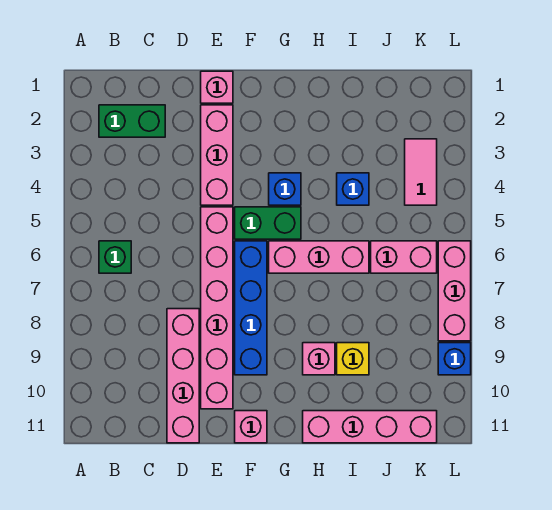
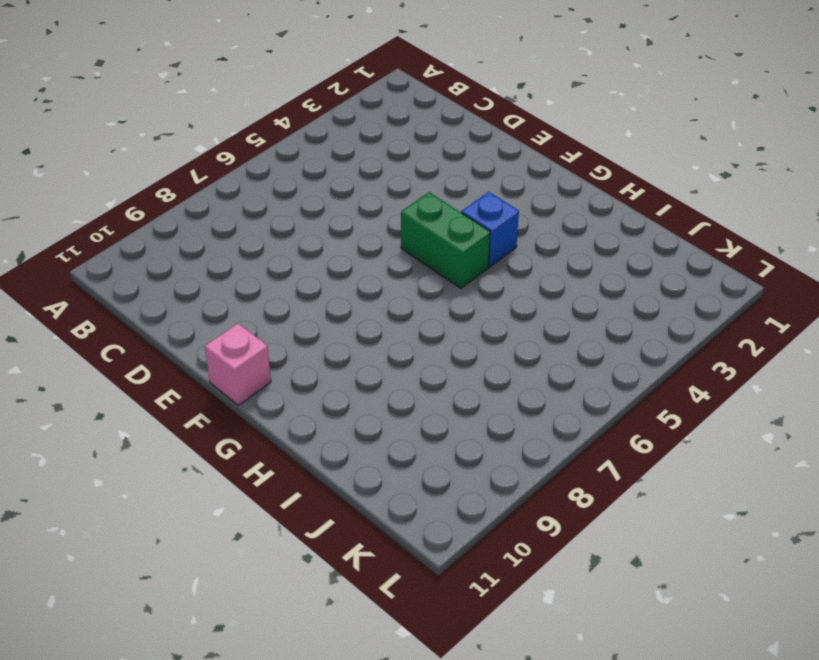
none -> green 1x2 brick [99,105,165,137]
none -> green 1x1 brick [99,241,131,273]
none -> pink 1x4 brick [167,309,199,443]

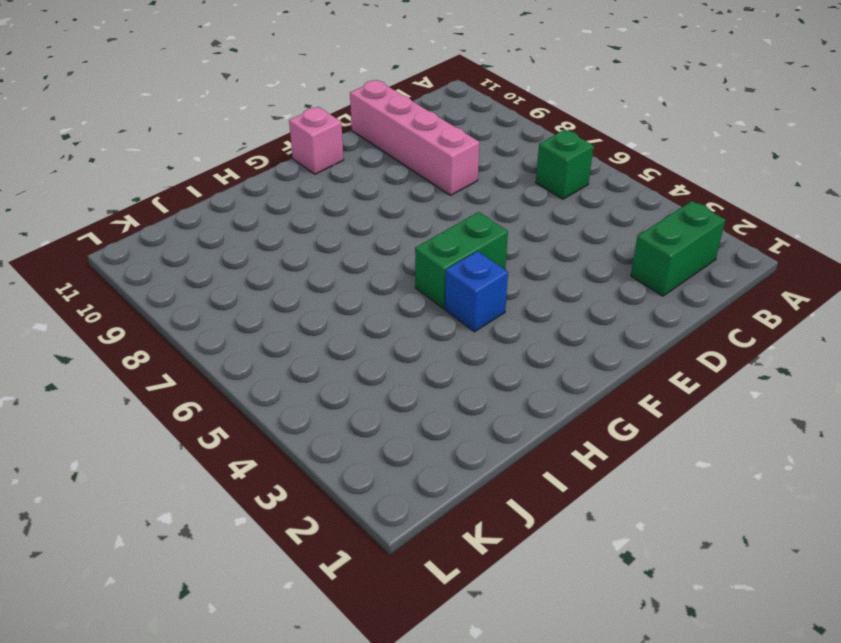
none -> pink 1x1 brick [201,71,233,103]
none -> pink 1x3 brick [201,105,233,205]
none -> pink 1x6 brick [201,207,233,409]

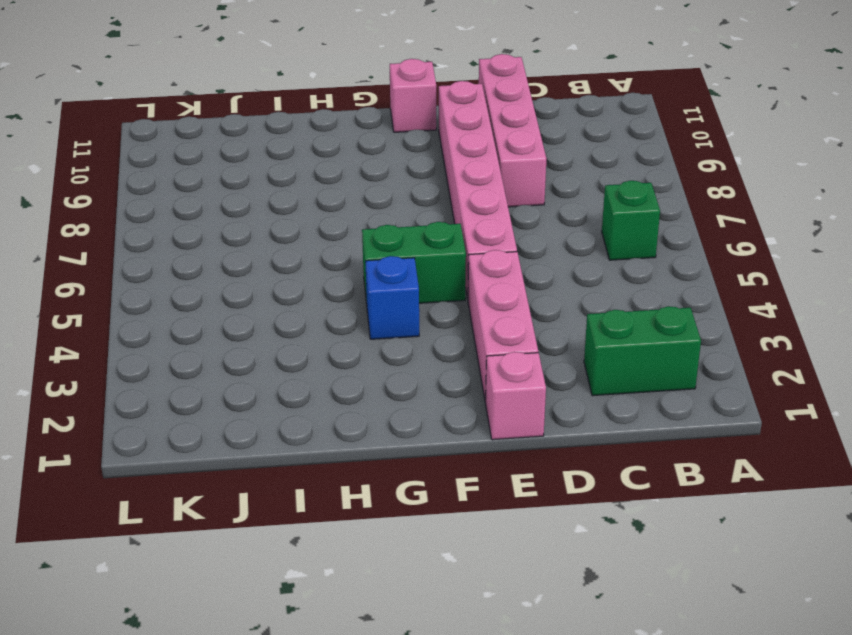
none -> blue 1x4 brick [235,241,267,375]
none -> pink 1x3 brick [269,241,369,273]
none -> pink 1x1 brick [303,343,335,375]

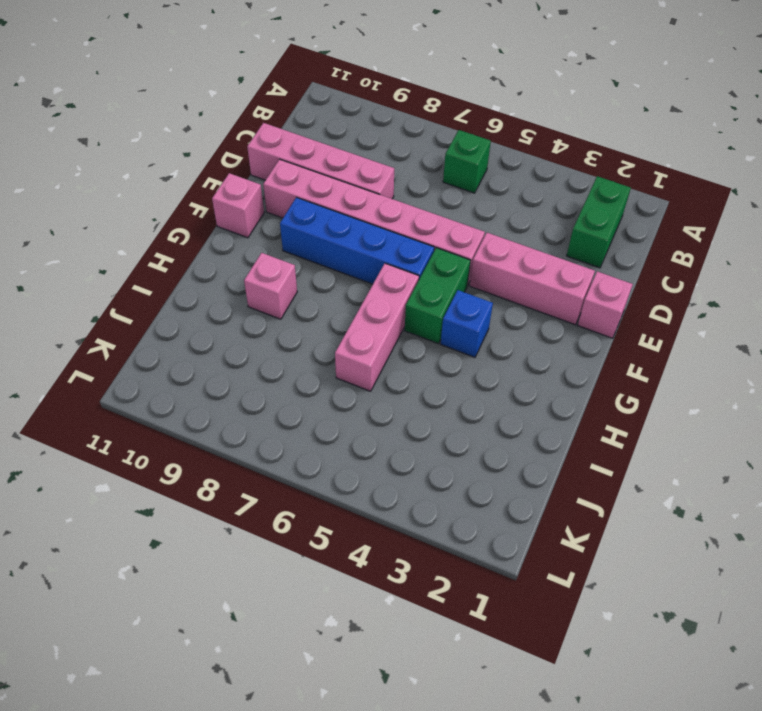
none -> pink 1x4 brick [303,411,437,443]
none -> blue 1x1 brick [337,173,369,205]
none -> yellow 1x1 brick [337,343,369,375]

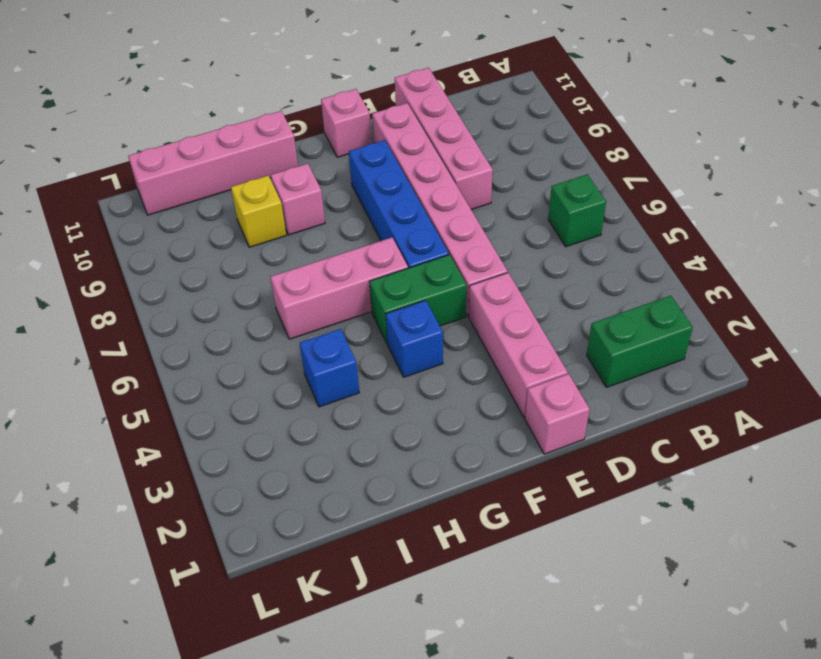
none -> pink 1x2 brick [371,241,437,273]
none -> pink 1x2 tile [405,139,437,205]
none -> pink 1x3 brick [438,241,471,341]

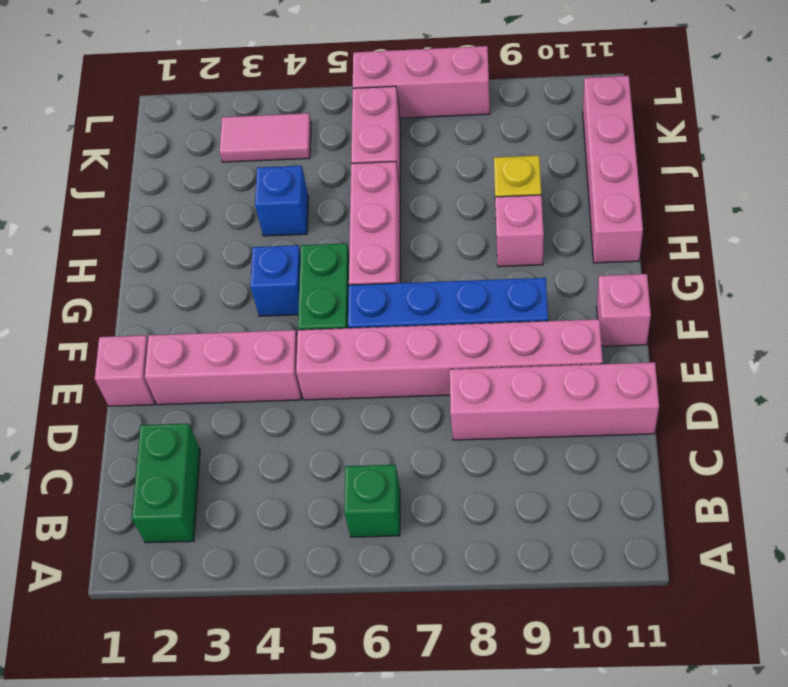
none -> blue 1x1 brick [438,343,471,375]

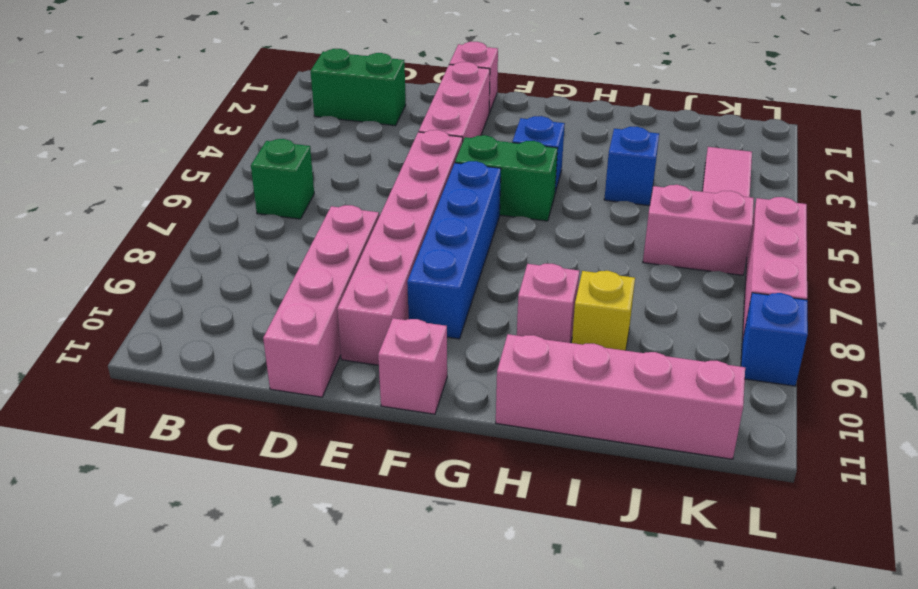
none -> pink 1x3 brick [269,241,369,273]

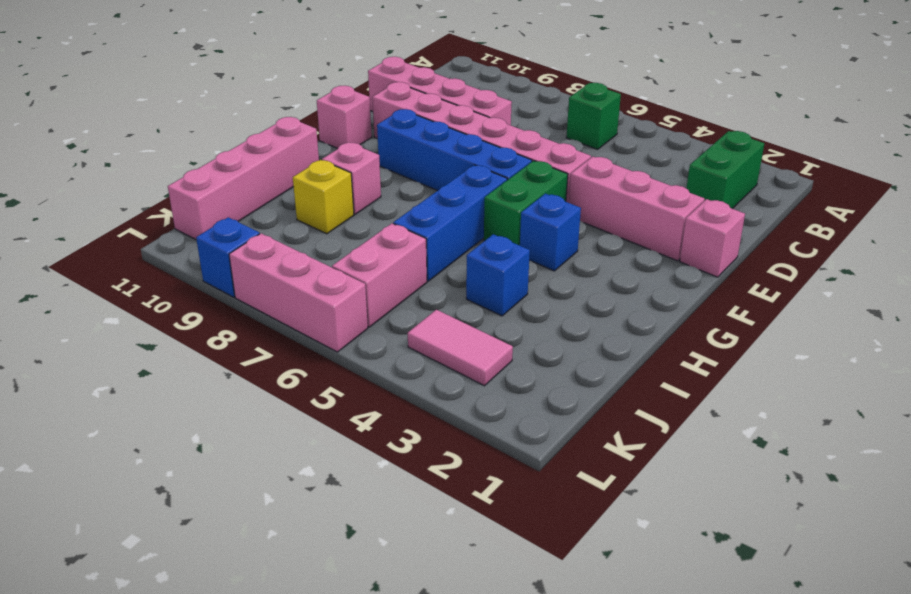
blue 1x3 brick [393,165,507,281] -> pink 1x3 brick [269,241,369,273]

